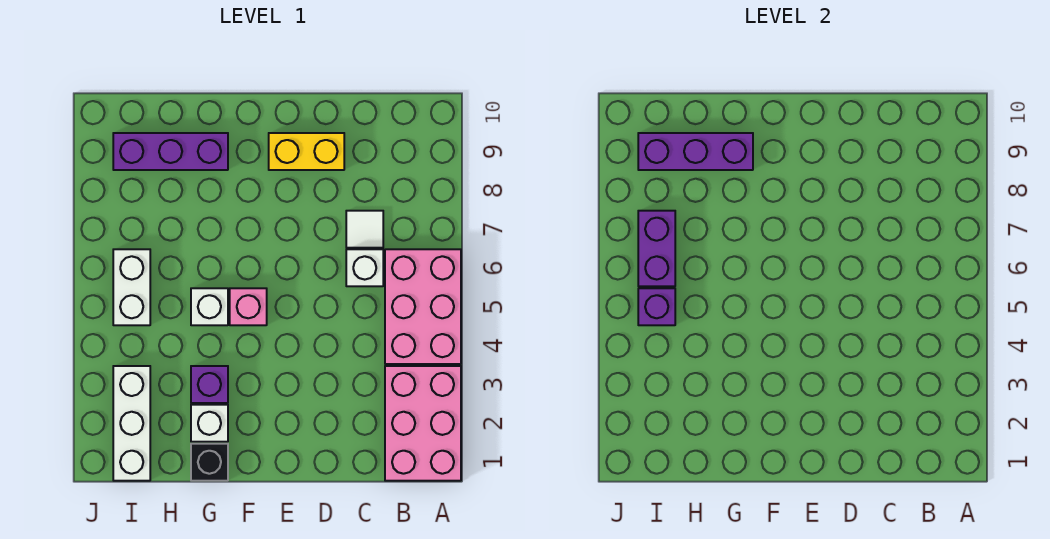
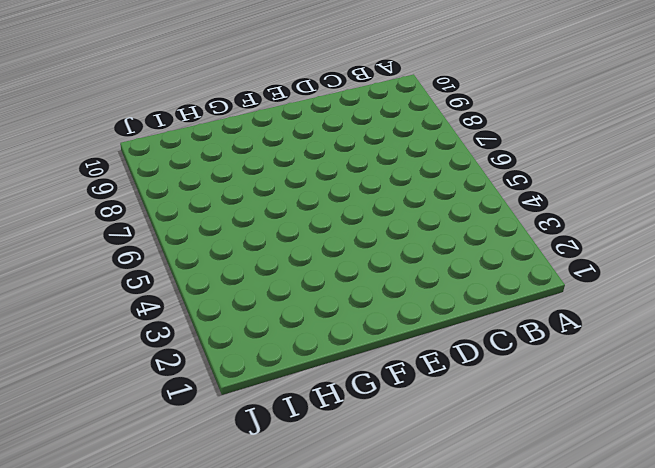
none -> pink 2x3 brick [385,366,461,481]
none -> pink 2x3 brick [385,249,461,364]
none -> white 1x1 brick [346,249,383,286]

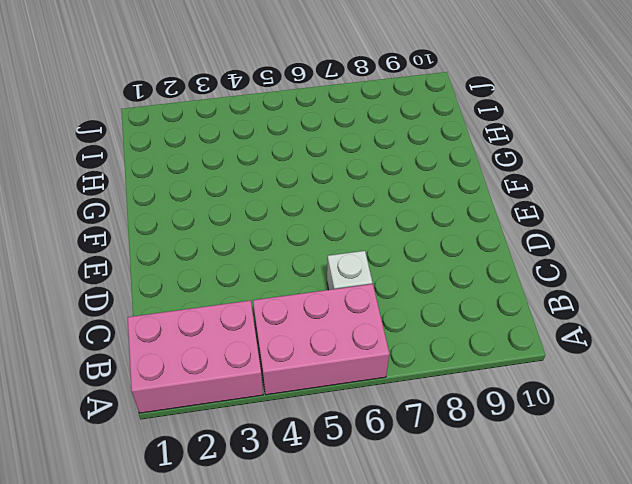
none -> white 1x1 tile [346,211,383,248]
none -> yellow 1x2 brick [269,133,344,170]
none -> pink 1x1 brick [230,288,267,325]

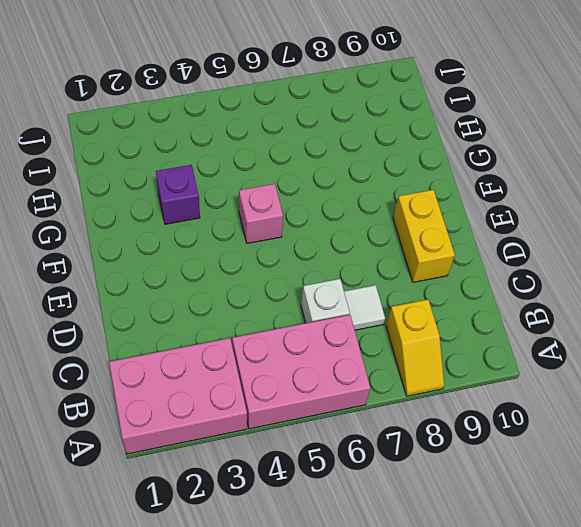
yellow 1x2 slope [386,300,444,396] -> none
none -> black 1x1 brick [191,444,228,481]
none -> white 1x1 brick [191,405,228,442]
none -> white 1x1 brick [191,288,228,325]

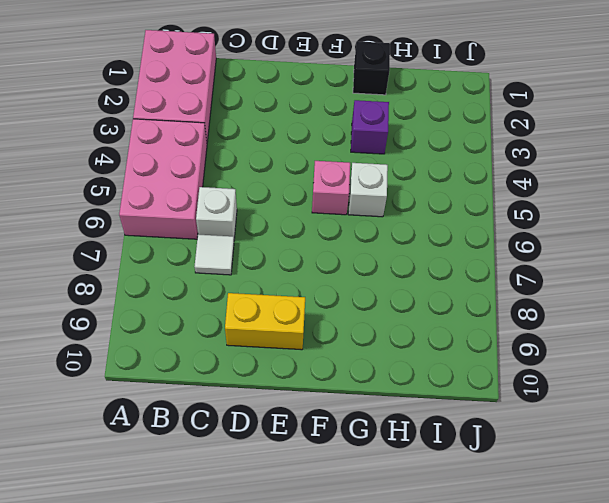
none -> white 1x1 brick [191,405,228,442]
none -> purple 1x3 brick [113,133,228,170]
none -> white 1x3 brick [113,366,150,481]

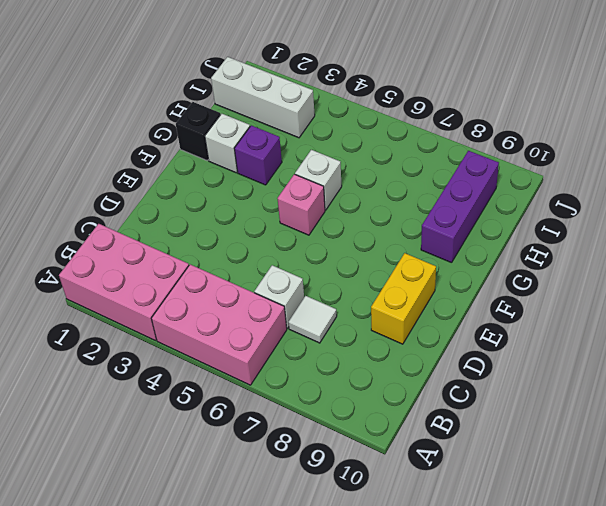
none -> white 1x2 brick [113,249,150,325]
none -> purple 1x3 brick [638,133,753,170]
none -> purple 1x1 brick [638,288,675,325]

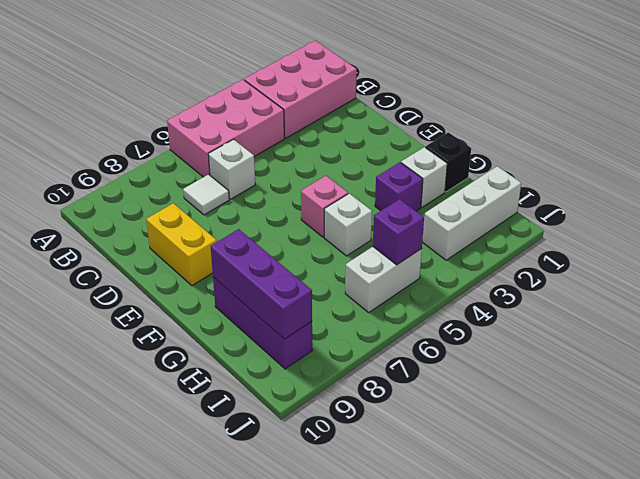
none -> purple 1x2 brick [638,211,675,286]

